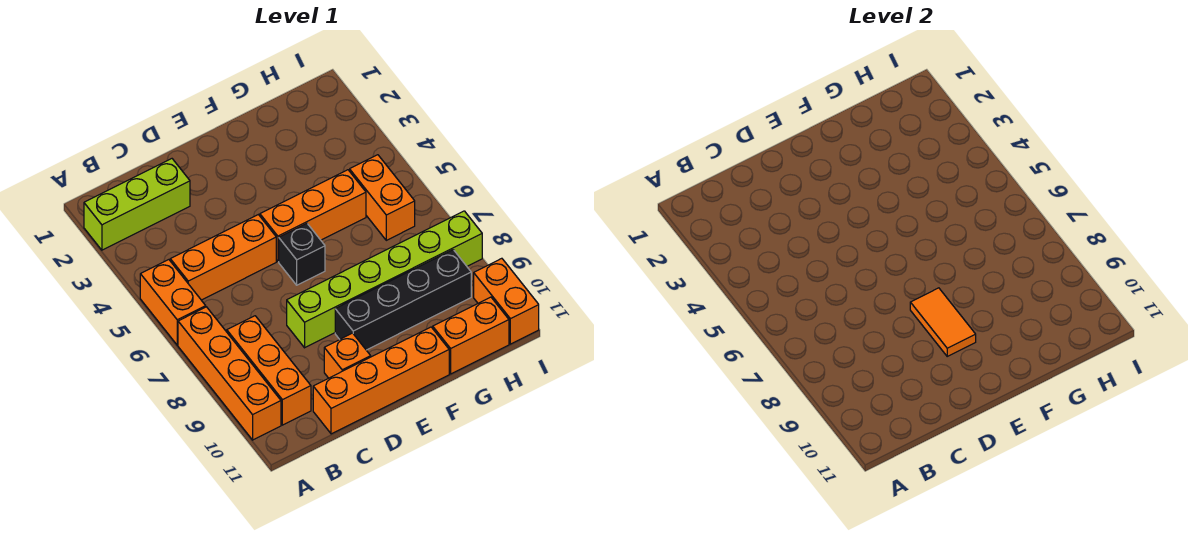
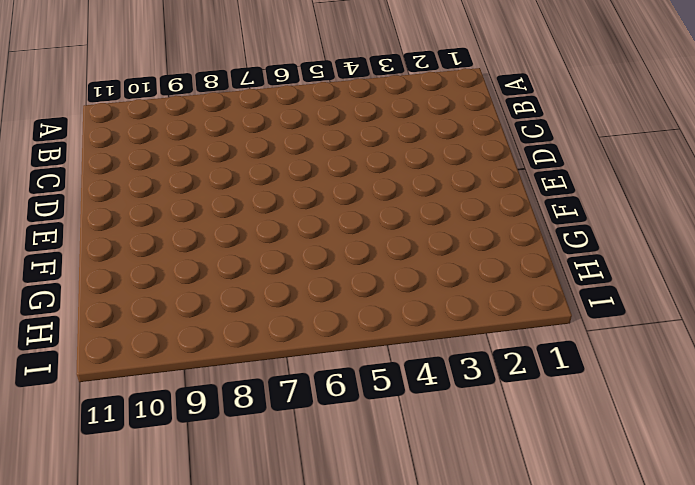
none -> lime 1x3 brick [84,159,190,250]
none -> orange 1x2 brick [140,260,206,345]
none -> orange 1x4 brick [178,307,281,440]

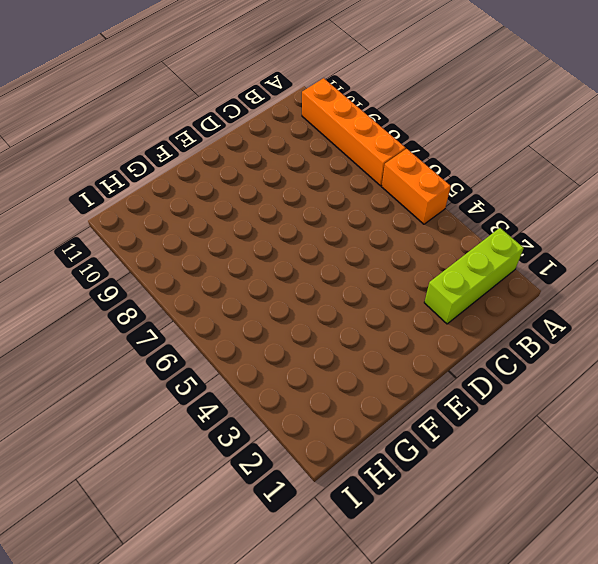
none -> orange 1x3 brick [170,215,276,300]
none -> orange 1x3 brick [227,316,311,425]
none -> orange 1x4 brick [313,327,449,434]

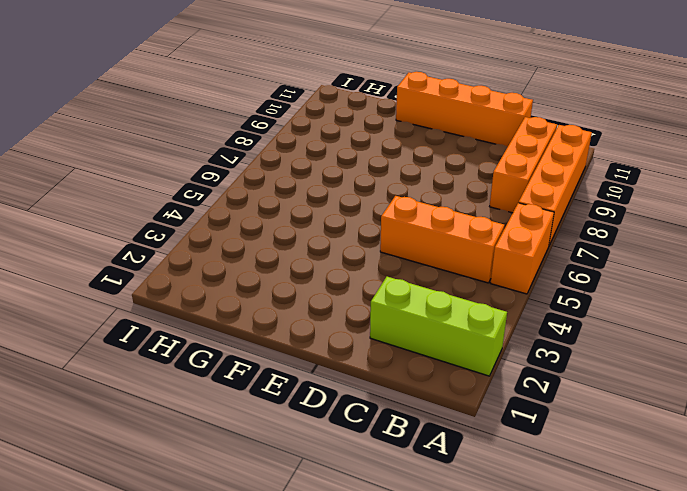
none -> lime 1x6 brick [287,211,482,348]
none -> orange 1x1 brick [324,333,371,378]
none -> orange 1x3 brick [260,170,366,261]

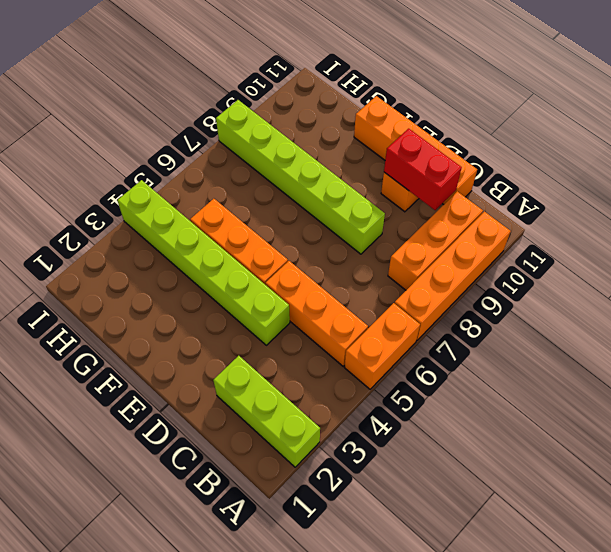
red 1x2 brick [384,129,462,210] -> none
lime 1x6 brick [117,180,290,345] -> none
none -> black 1x1 brick [279,224,325,285]
none -> black 1x4 brick [335,250,471,350]
none -> orange 1x2 brick [433,297,509,374]

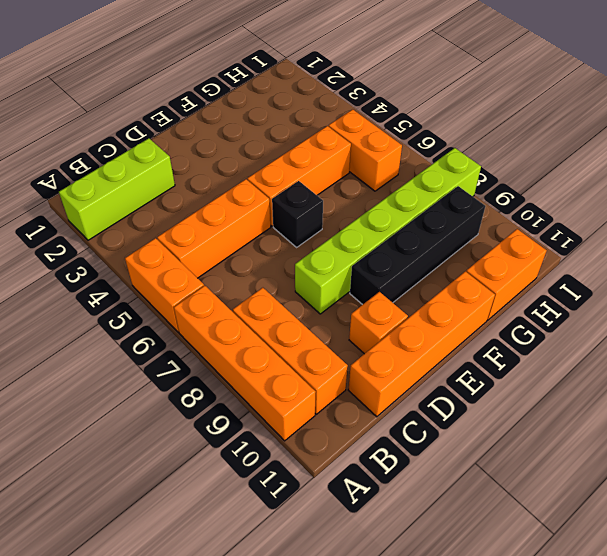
none -> orange 1x2 brick [474,258,539,344]
none -> orange 1x2 tile [910,288,976,356]

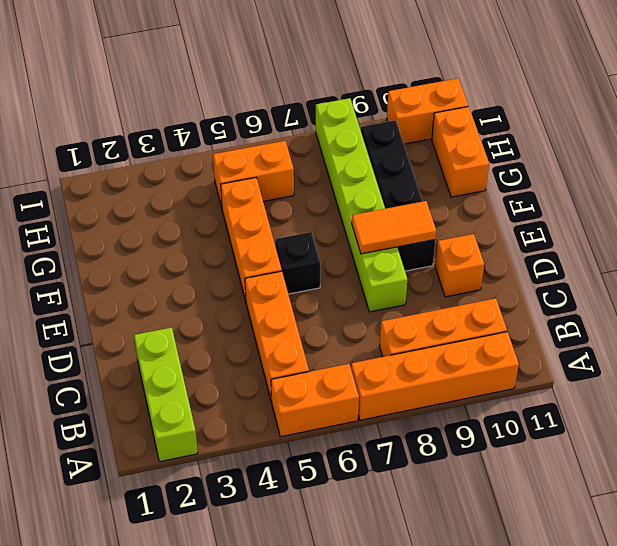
none -> orange 1x4 brick [313,327,449,434]

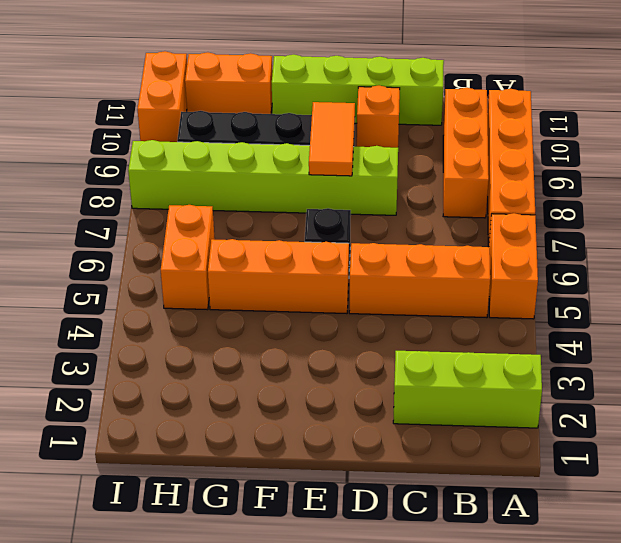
lime 1x4 brick [272,55,444,125] -> orange 1x4 brick [313,327,449,434]

